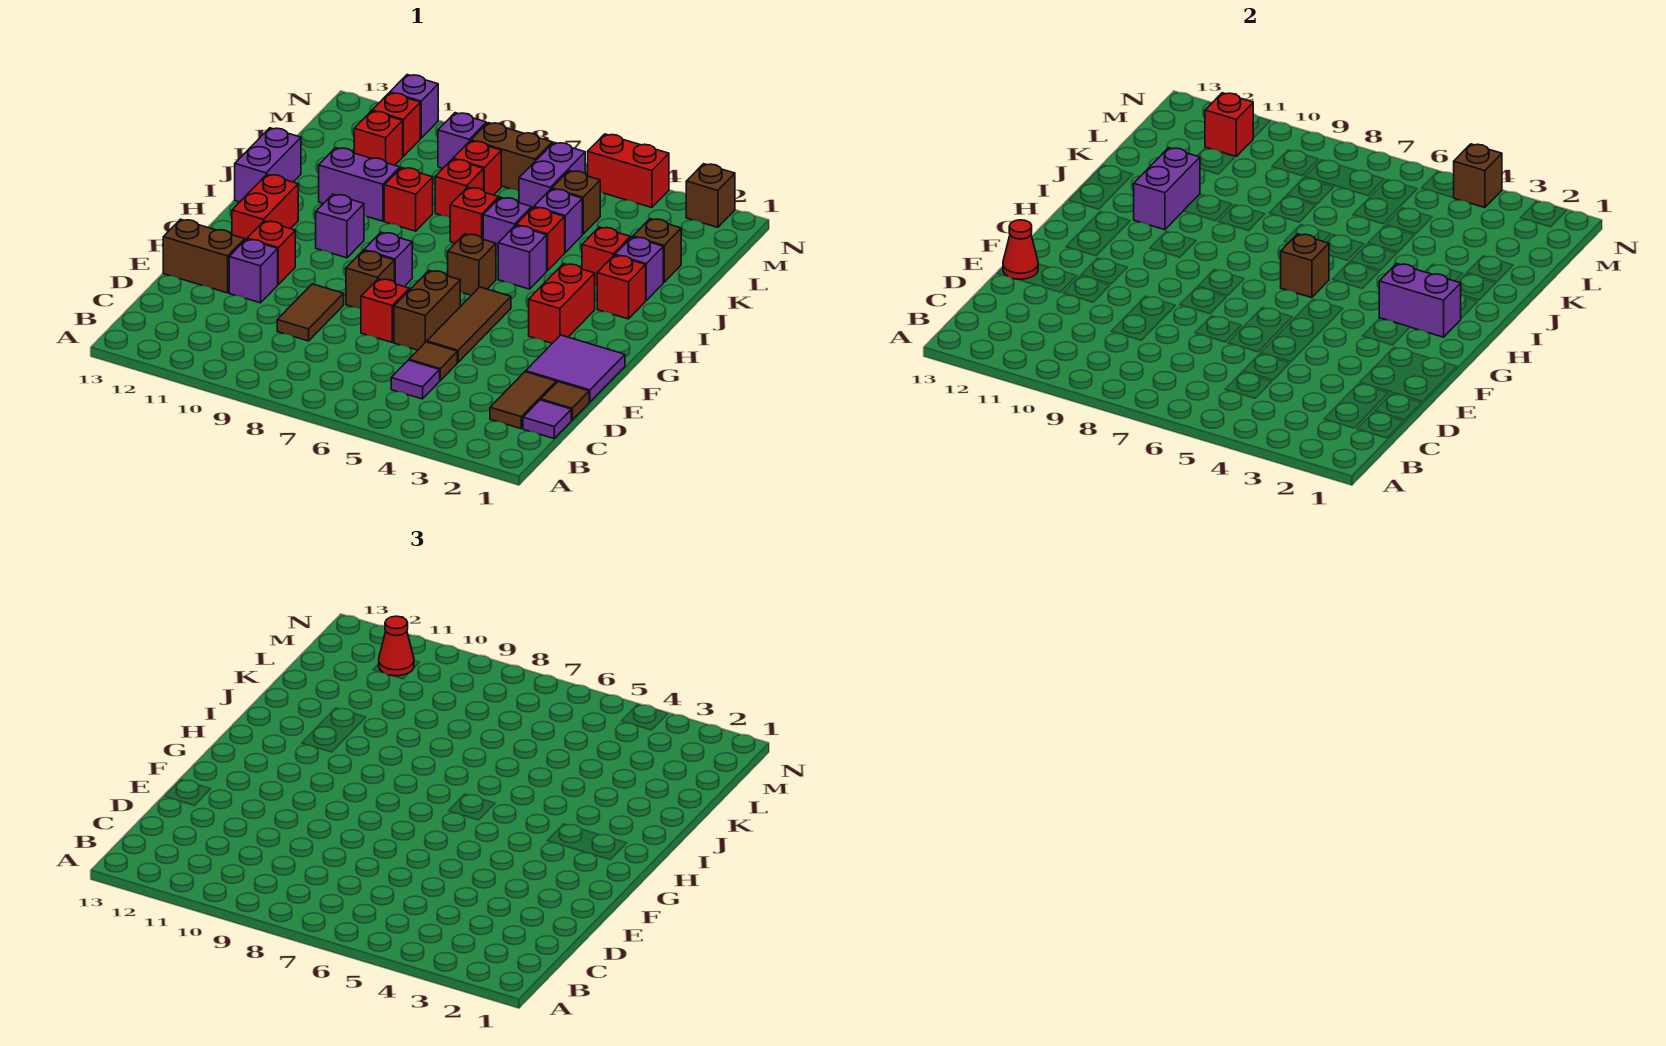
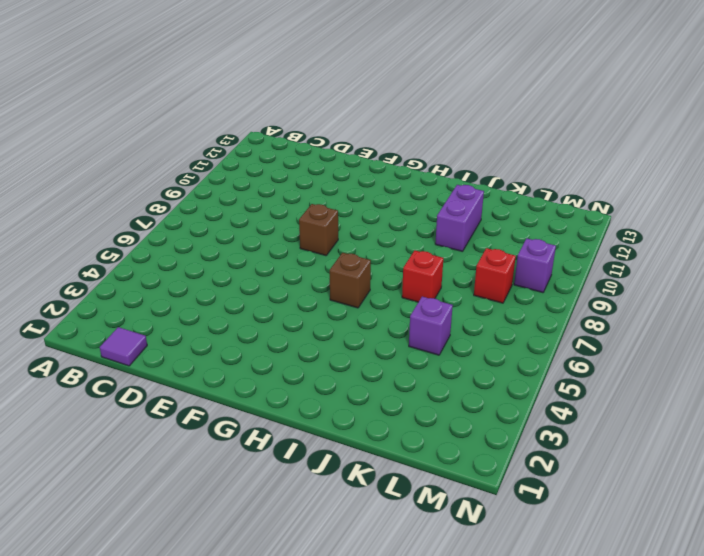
none -> brown 1x2 tile [490,372,556,429]
none -> purple 1x1 tile [391,360,440,399]
none -> brown 1x1 tile [541,382,589,420]
none -> brown 1x1 tile [409,342,457,380]

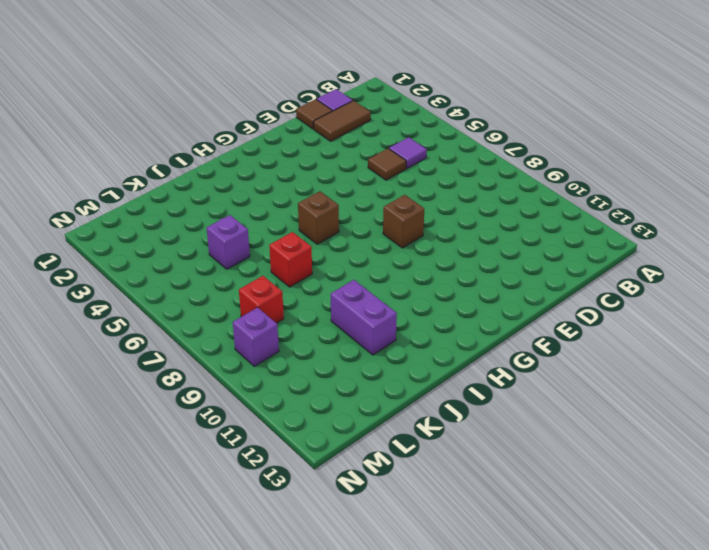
none -> brown 1x2 tile [277,284,344,341]
none -> purple 2x2 tile [526,335,625,402]
none -> brown 1x3 tile [427,287,511,362]
none -> brown 1x2 brick [394,271,460,350]

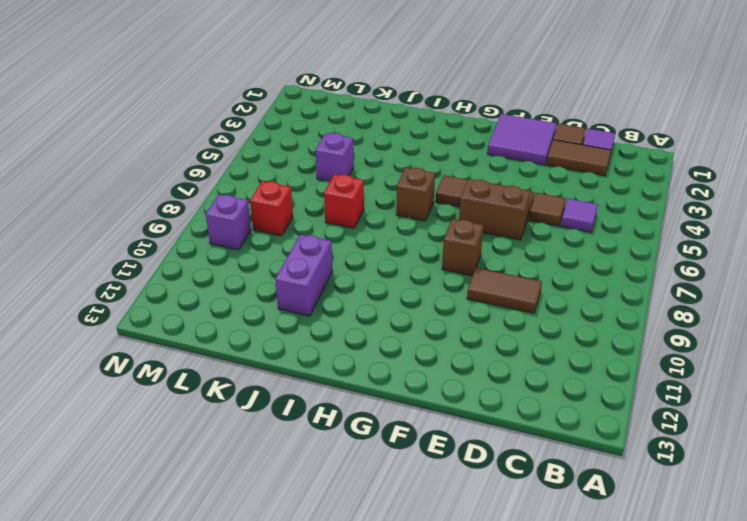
none -> red 1x1 brick [361,279,409,342]
none -> purple 1x1 brick [229,239,278,303]
none -> brown 1x2 brick [163,219,245,293]
none -> red 1x1 brick [247,221,295,284]

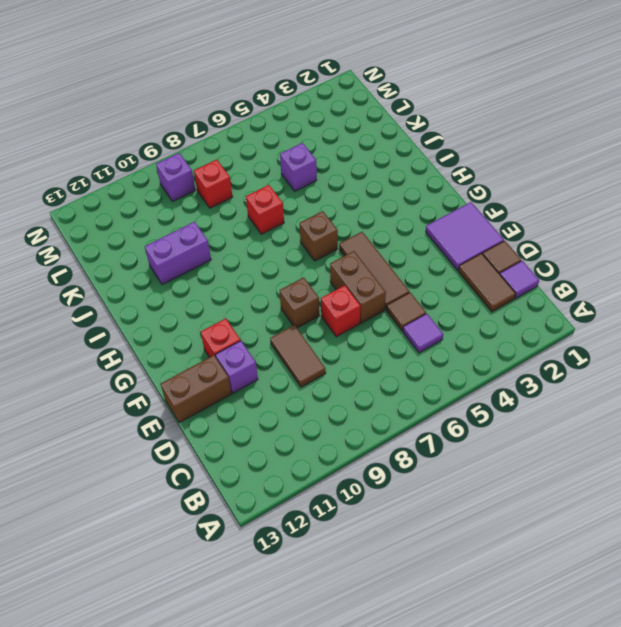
none -> red 1x2 brick [529,264,595,343]
none -> purple 1x1 brick [364,232,412,287]
none -> red 1x2 brick [232,174,298,240]
none -> purple 1x1 brick [316,194,364,258]

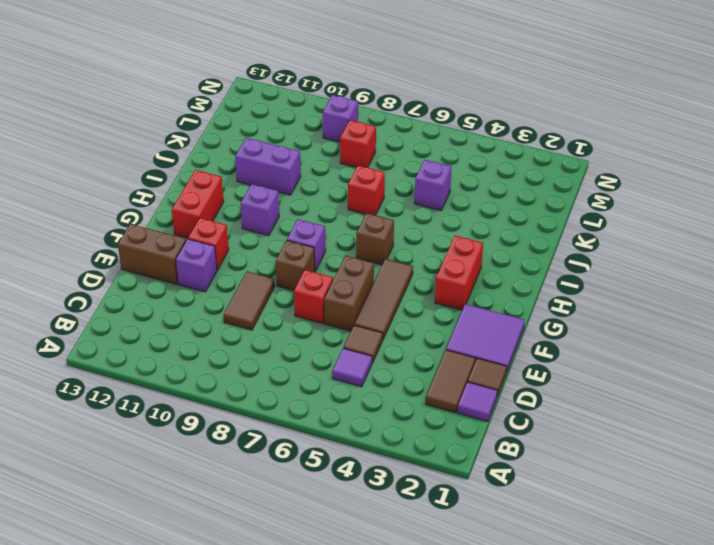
none -> red 1x1 brick [597,255,646,319]
none -> purple 1x1 brick [498,226,547,289]
none -> purple 1x2 brick [235,128,301,202]
none -> purple 1x1 brick [615,237,663,300]

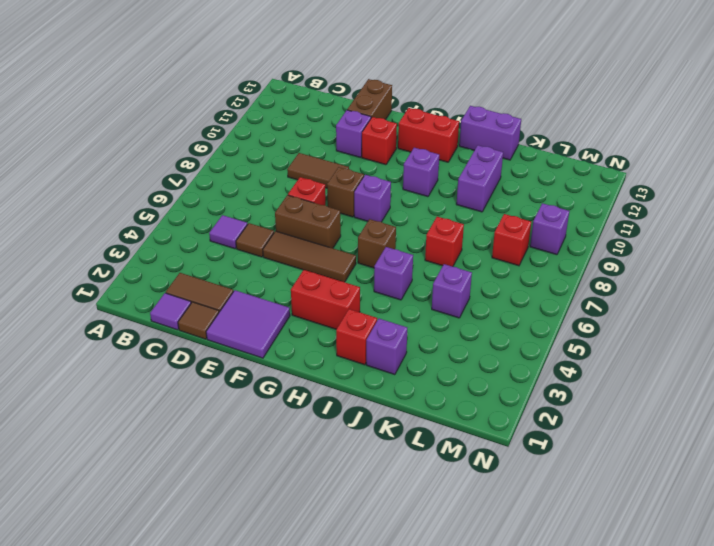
none -> red 1x1 brick [582,227,630,285]
none -> red 1x1 brick [516,207,565,271]
none -> purple 1x1 brick [483,197,532,256]
none -> red 1x1 brick [384,167,433,231]

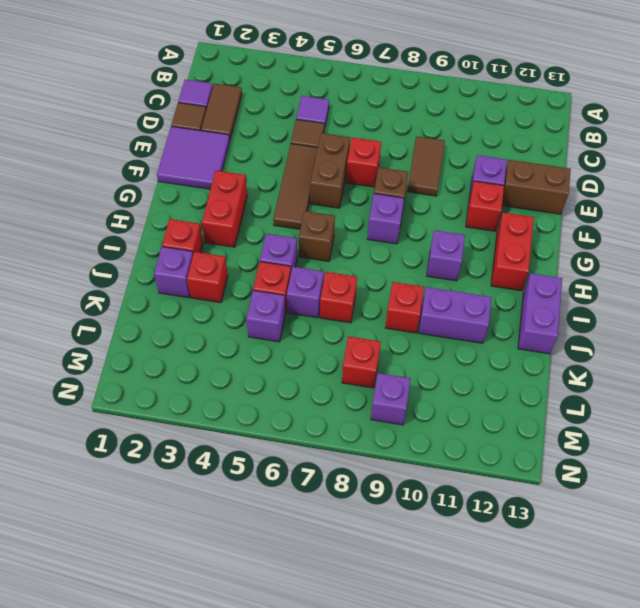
none -> brown 1x1 brick [633,219,681,282]
none -> red 1x1 brick [435,159,484,217]
none -> brown 1x1 brick [552,171,600,234]
none -> purple 1x2 brick [519,143,585,208]

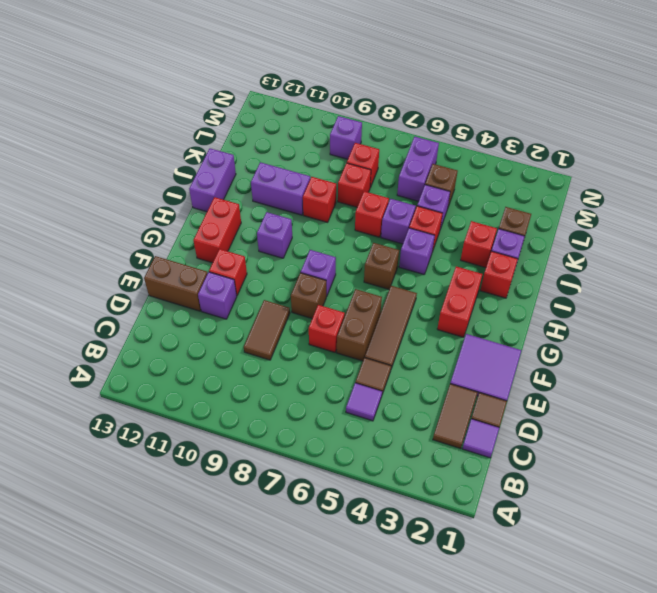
none -> red 1x1 brick [354,111,403,165]
none -> brown 1x2 brick [471,123,552,191]
none -> red 1x1 brick [372,93,420,156]
none -> brown 1x1 brick [686,164,735,227]

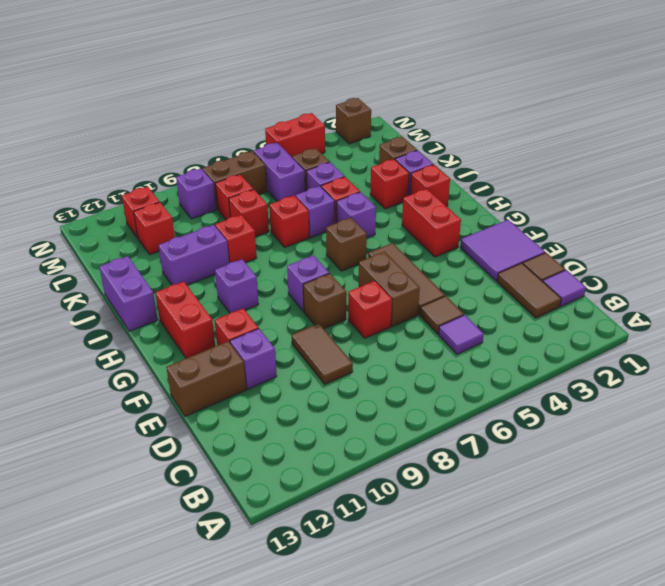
none -> purple 1x1 brick [390,75,438,138]
none -> red 1x1 cone [1003,220,1038,279]
none -> purple 1x2 brick [1379,264,1461,337]
none -> brown 1x1 brick [1281,234,1329,298]

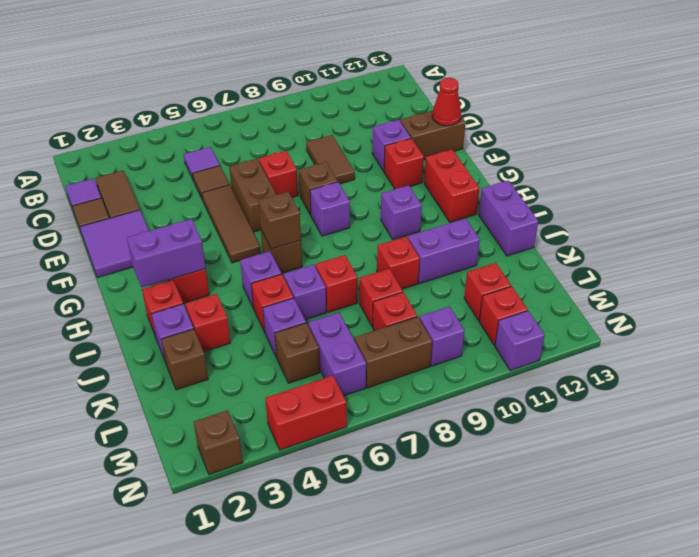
none -> purple 1x2 brick [1134,148,1200,230]
none -> red 1x1 brick [1205,93,1254,156]
none -> brown 1x1 brick [1454,144,1502,208]
none -> red 1x1 cone [379,616,414,676]

